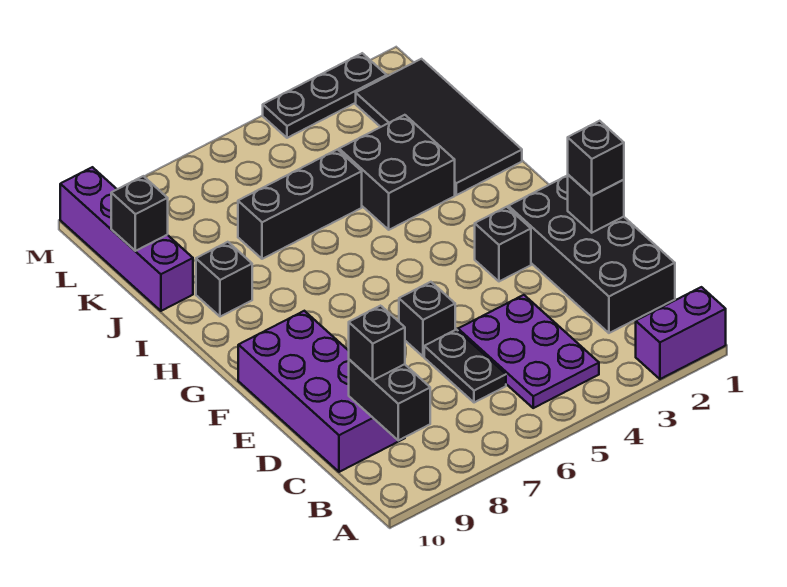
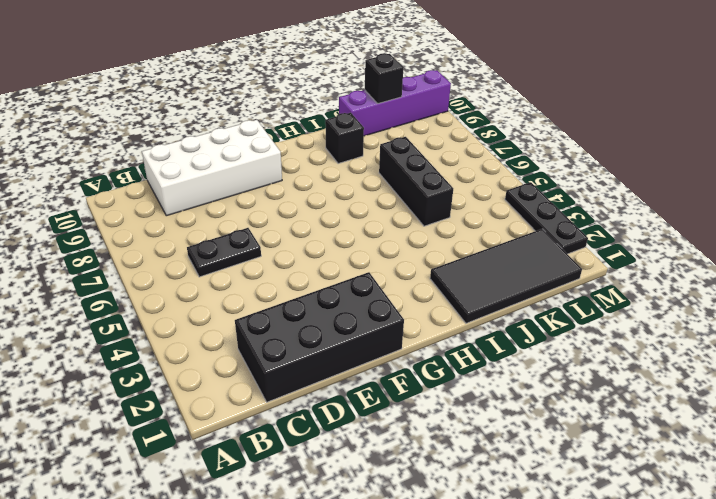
white 2x4 brick [142,120,282,216] -> purple 2x4 brick [238,311,405,472]
none -> purple 1x2 brick [636,287,726,379]
none -> purple 2x3 plate [458,295,599,408]
none -> black 1x1 brick [399,282,455,357]

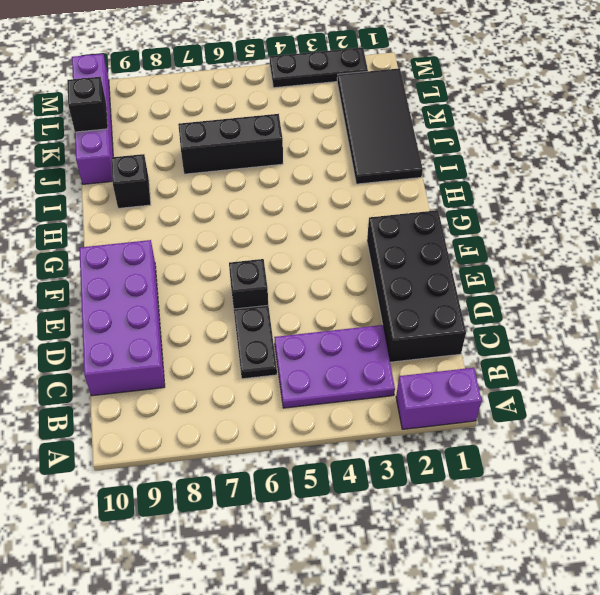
purple 2x3 plate [274,325,395,408] -> purple 2x3 plate turned to [458,295,599,408]
none -> black 1x1 brick [475,207,531,281]
none -> black 2x2 brick [339,115,455,230]
none -> black 1x2 brick [349,360,430,440]

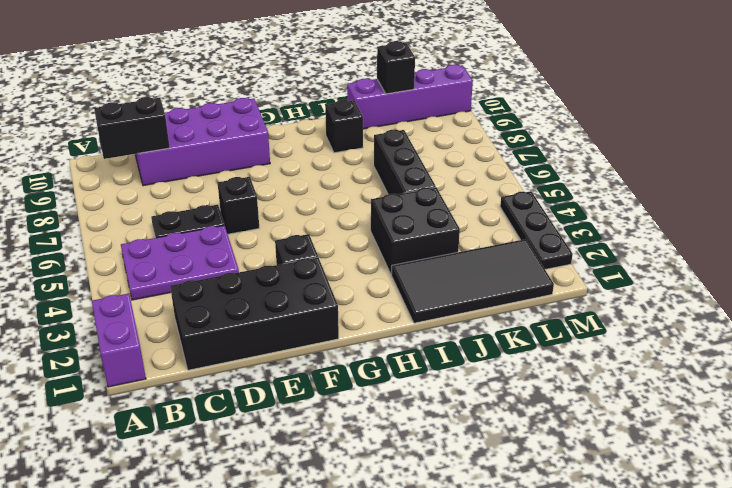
none -> black 1x1 brick [568,175,624,233]
none -> black 1x1 brick [349,306,405,380]
none -> black 1x1 brick [568,121,624,196]

